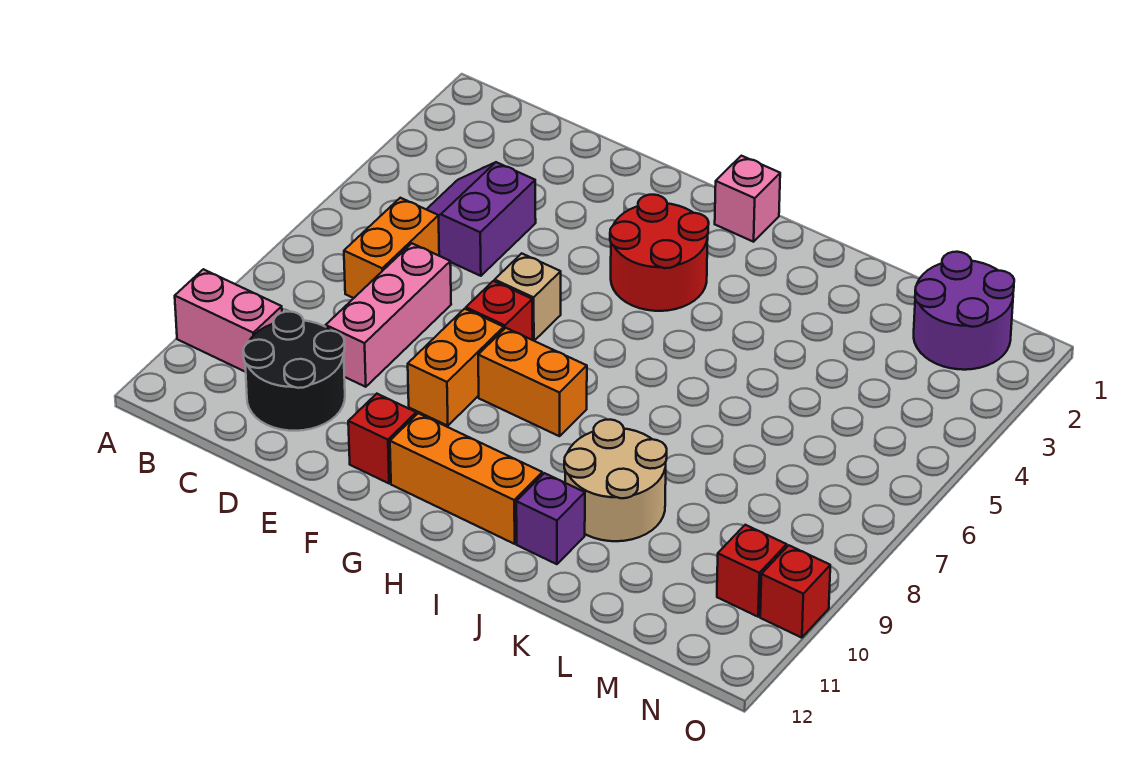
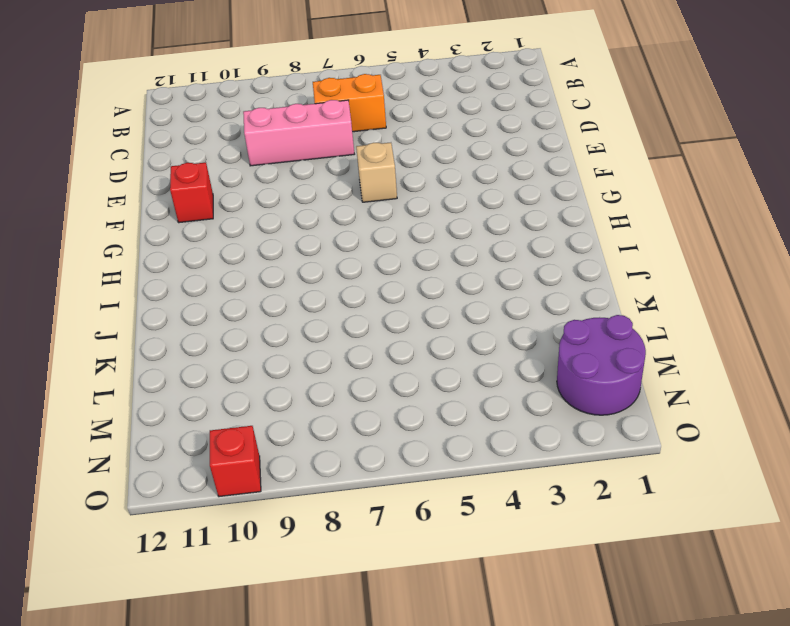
none -> pink 1x2 brick [175,269,282,372]
none -> purple 2x2 slope [426,162,536,276]
none -> black 2x2 round brick [243,312,345,431]

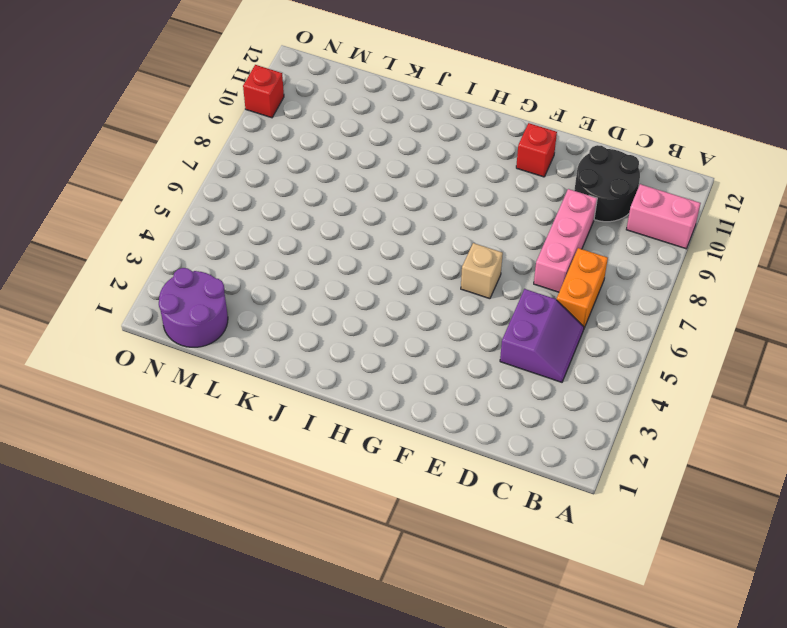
none -> red 1x1 brick [466,281,533,340]
none -> orange 1x2 brick [408,309,504,426]
none -> red 2x2 round brick [610,195,709,311]

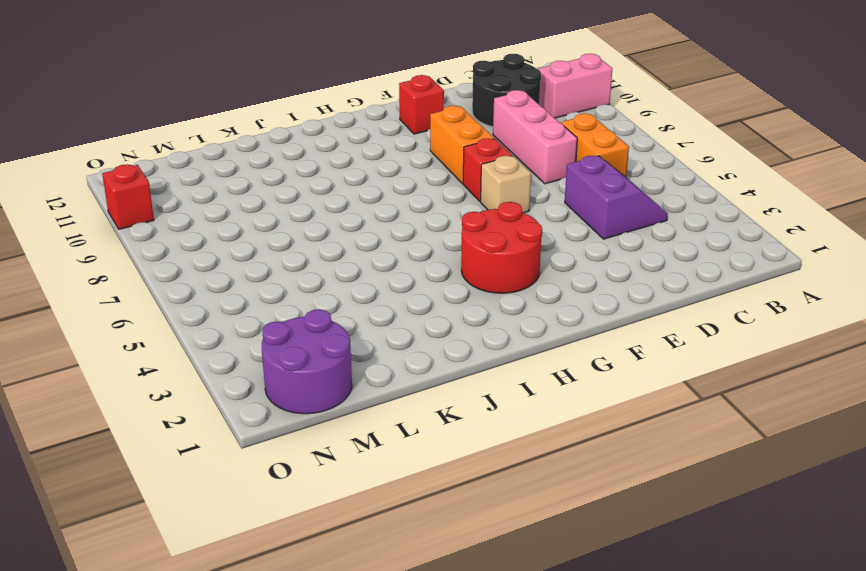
none -> orange 1x2 brick [478,328,587,436]
none -> orange 1x3 brick [390,413,542,544]
none -> pink 1x1 brick [715,156,780,242]

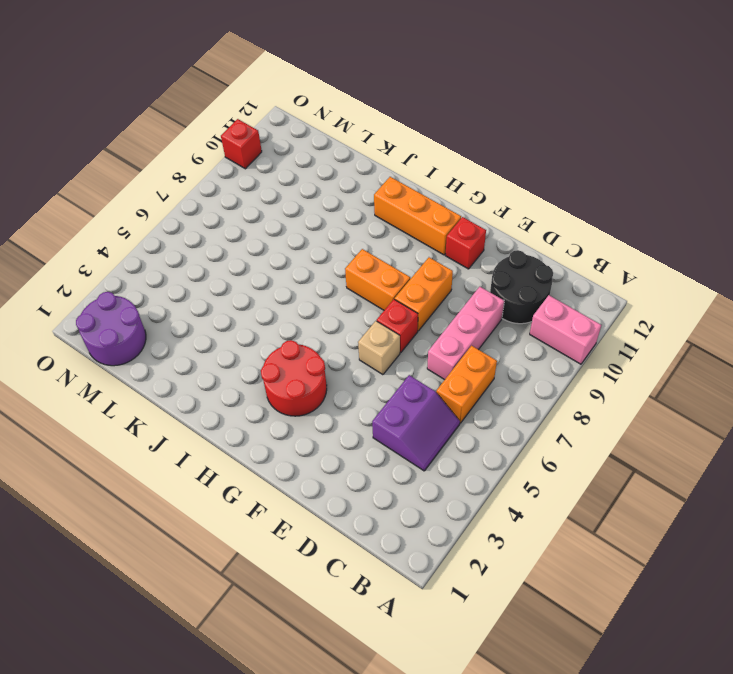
none -> pink 1x1 brick [715,156,780,242]
none -> tan 2x2 round brick [564,420,667,541]
none -> purple 1x1 brick [516,473,585,564]

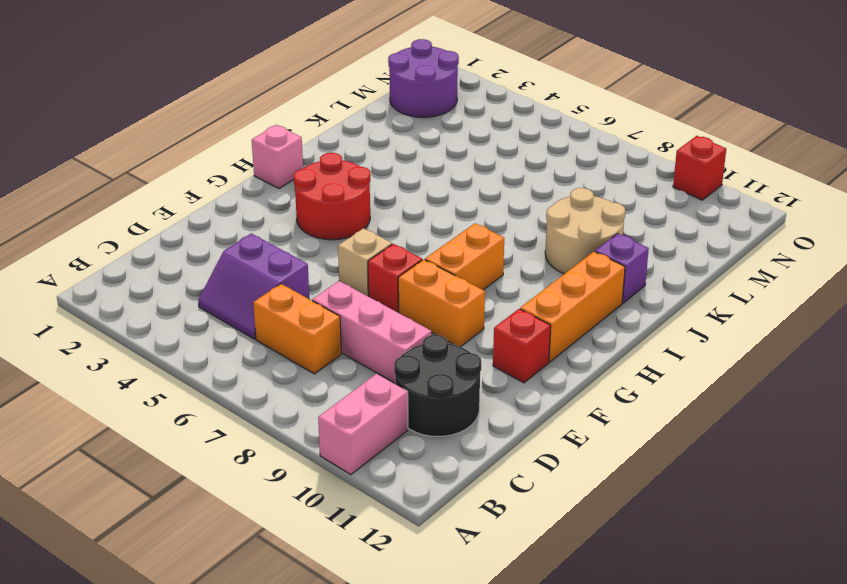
none -> red 1x1 brick [717,525,787,617]

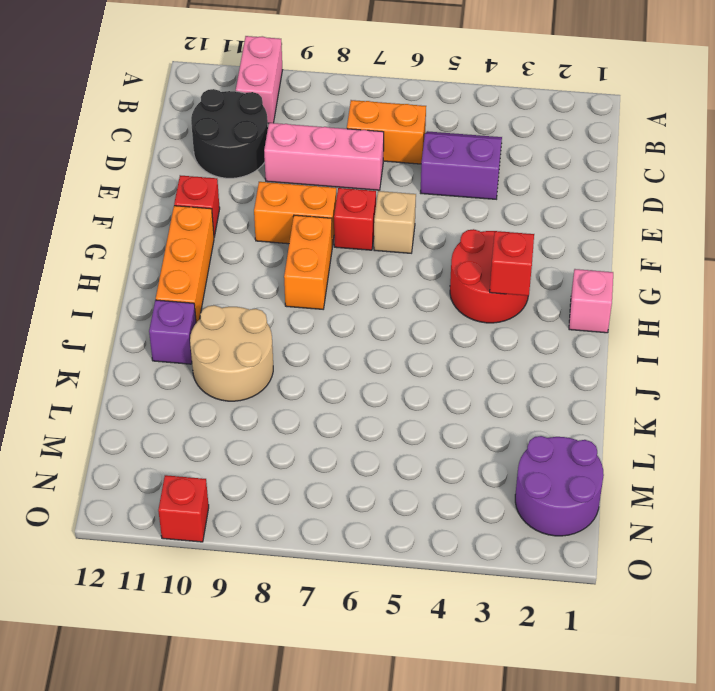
red 1x1 brick [490,231,534,296] -> red 1x1 brick moved to [717,525,787,617]

